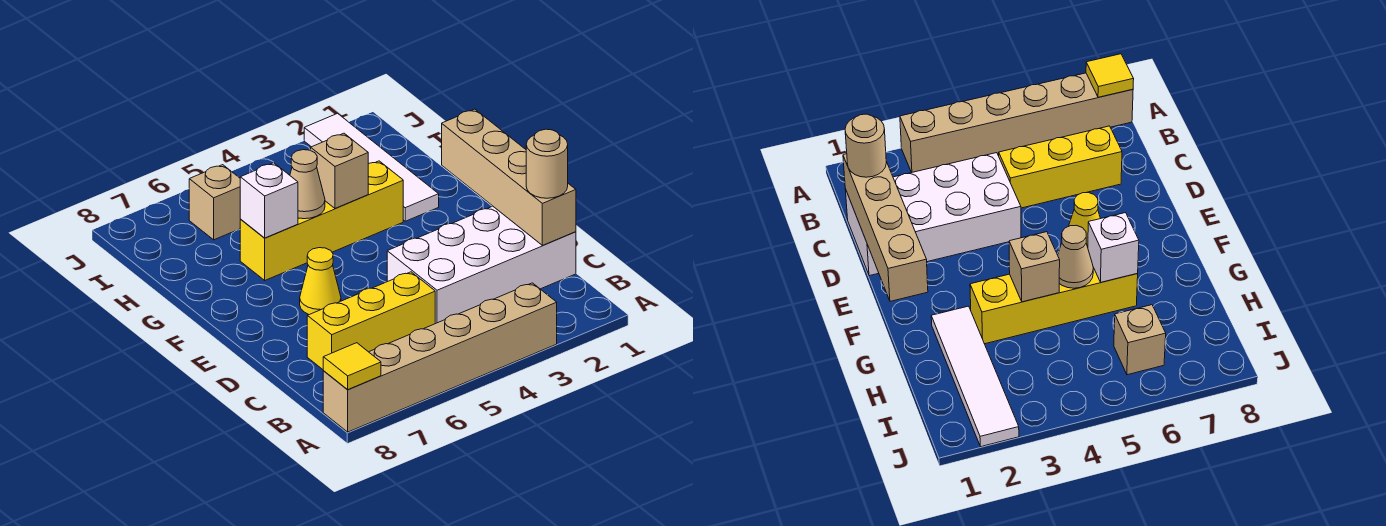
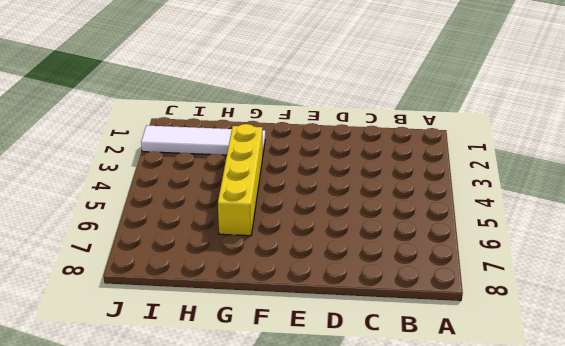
none -> tan 1x6 brick [323,283,557,432]
none -> white 2x4 brick [387,206,576,324]
none -> yellow 1x3 brick [307,272,435,369]

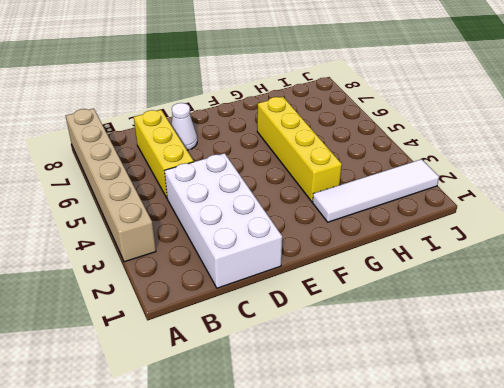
white 1x1 cone [171,103,197,150] -> none
none -> yellow 1x1 cone [300,248,341,315]
none -> tan 1x1 brick [189,165,241,240]
none -> yellow 1x1 tile [323,343,381,390]

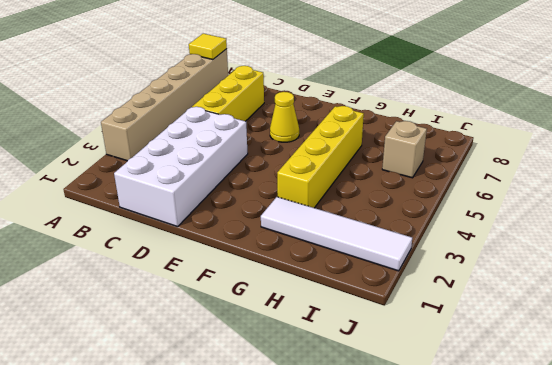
none -> tan 1x4 brick [442,109,576,245]
none -> tan 1x1 brick [311,133,368,209]
none -> tan 1x1 cone [290,150,325,219]

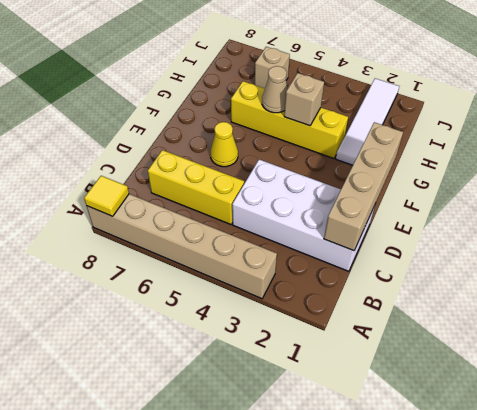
none -> white 1x1 brick [240,163,298,238]
none -> tan 1x1 round brick [526,129,568,198]

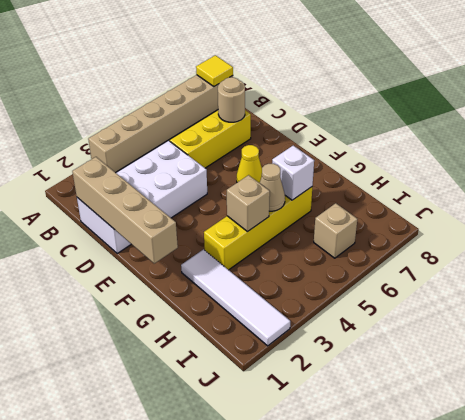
tan 1x1 round brick [218,77,245,122] -> tan 1x1 round brick moved to [526,129,568,198]

